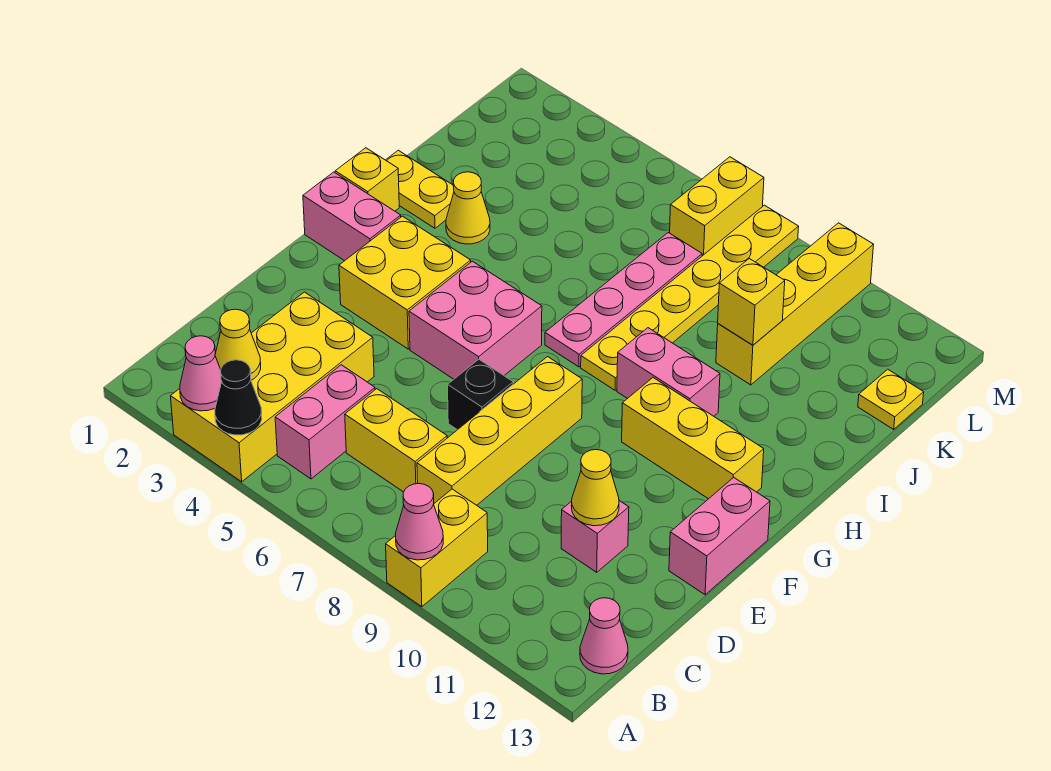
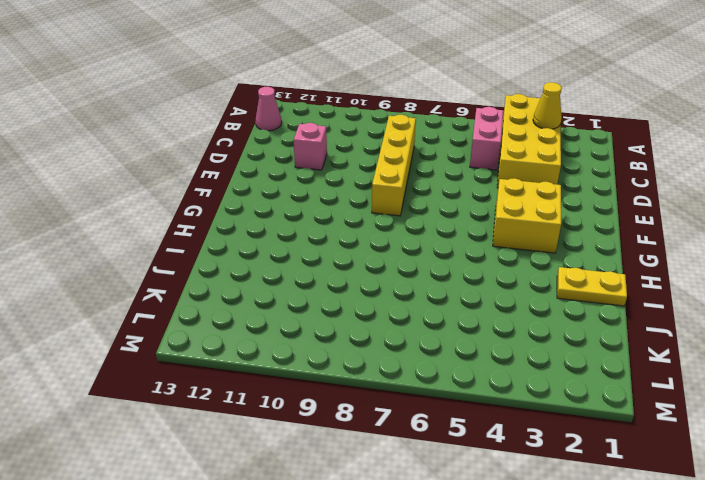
none -> yellow 1x2 brick [386,489,488,607]
none -> yellow 1x2 brick [345,389,447,492]
none -> black 1x1 brick [448,359,513,430]

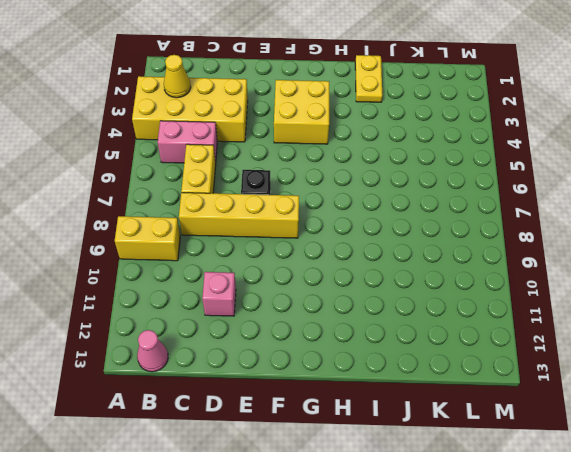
none -> pink 1x2 brick [669,477,770,595]
none -> pink 2x2 brick [409,261,542,379]
none -> pink 1x2 brick [303,172,401,261]

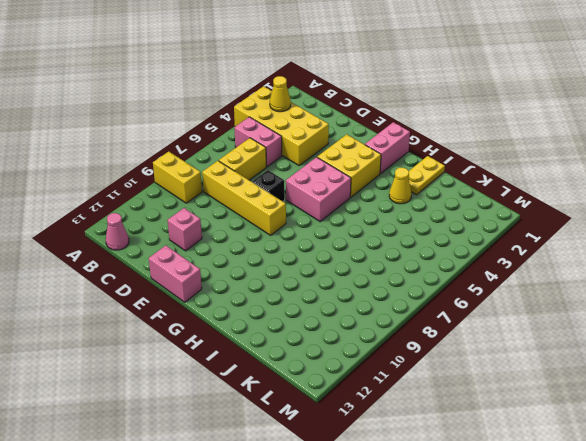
none -> yellow 1x3 brick [622,378,764,499]
none -> yellow 1x1 brick [335,148,399,211]
none -> pink 1x4 plate [545,233,702,367]

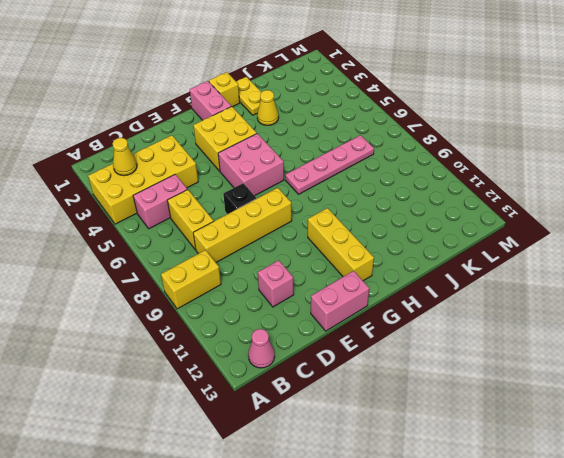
none -> yellow 1x6 plate [581,205,799,390]
none -> pink 1x2 brick [617,328,720,416]
none -> yellow 1x4 brick [716,223,874,385]

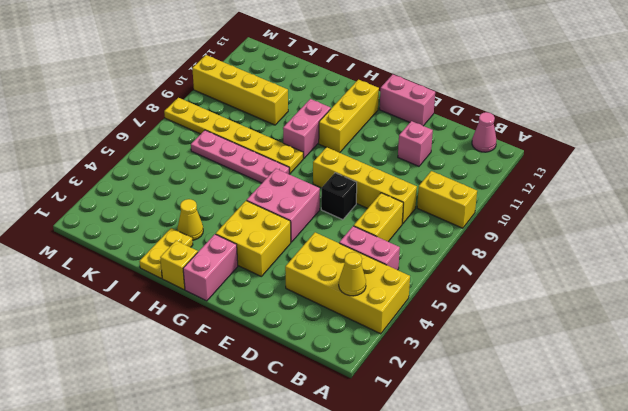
none -> yellow 1x1 plate [858,369,924,429]
none -> yellow 1x2 brick [670,157,764,256]
none -> pink 1x1 cone [180,336,222,411]

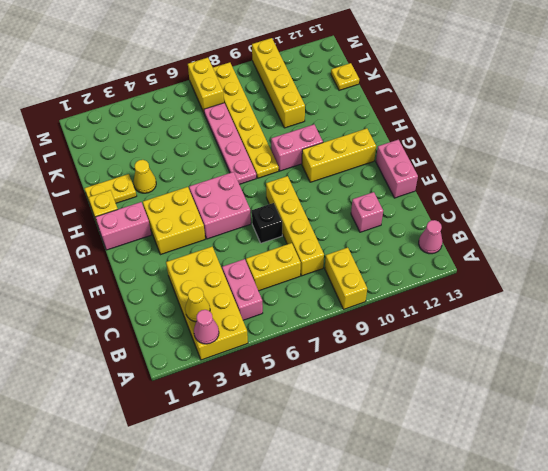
none -> black 1x1 cone [215,360,262,435]
none -> pink 1x1 cone [395,484,443,560]
none -> yellow 1x1 cone [571,450,619,526]

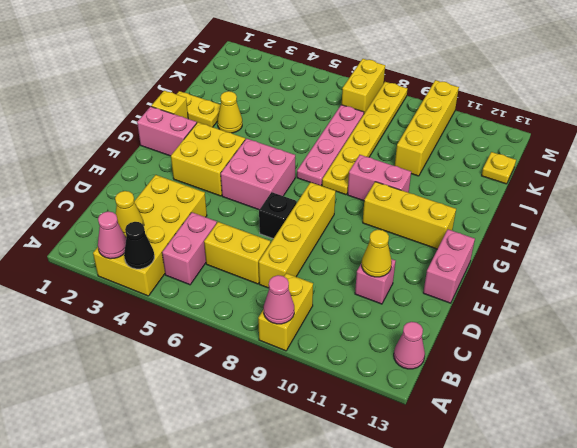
none -> yellow 1x1 brick [718,259,785,345]

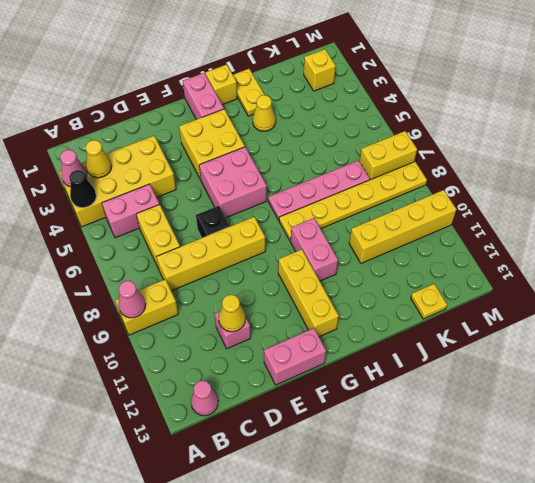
yellow 1x1 brick [304,49,336,91] -> yellow 1x1 brick moved to [718,259,785,345]

